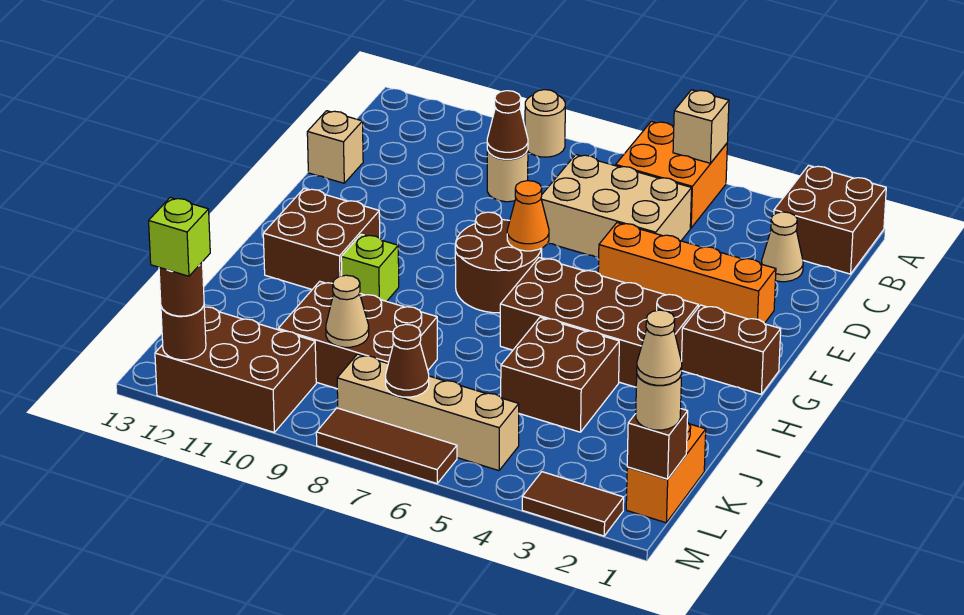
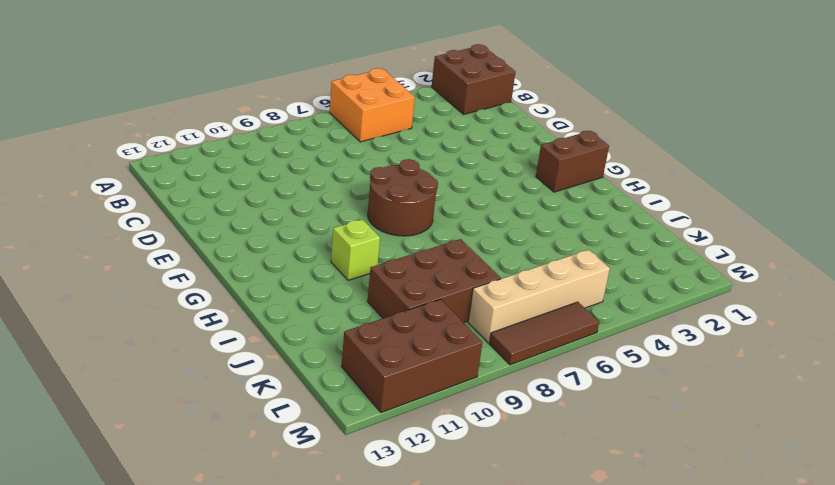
none -> tan 1x1 round brick [525,90,565,157]
none -> tan 1x1 cone [762,212,803,282]
none -> tan 2x3 brick [541,155,692,258]
none -> tan 1x1 round brick [487,150,528,202]

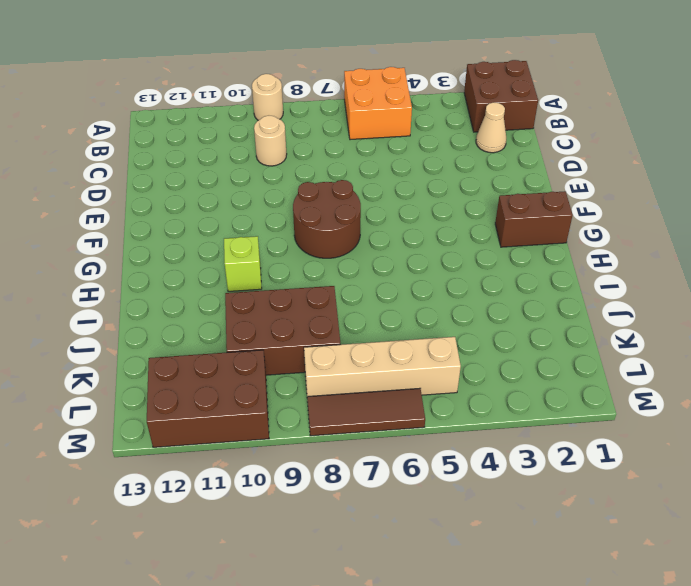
none -> tan 2x3 brick [541,155,692,258]
none -> tan 1x1 brick [307,111,363,183]
none -> orange 1x4 brick [598,223,776,324]
none -> brown 2x4 brick [500,258,698,387]

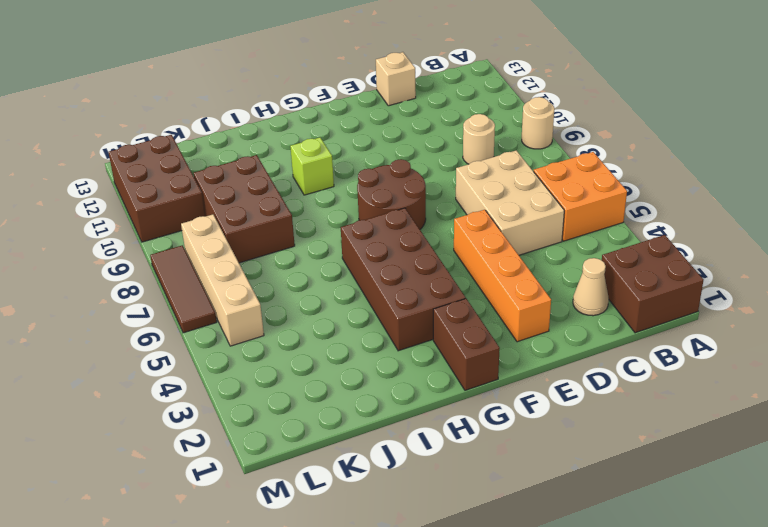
none -> brown 2x2 brick [263,189,380,289]
none -> brown 2x2 brick [501,317,619,432]
none -> orange 1x2 brick [626,422,706,523]
none -> brown 1x2 tile [522,472,624,536]

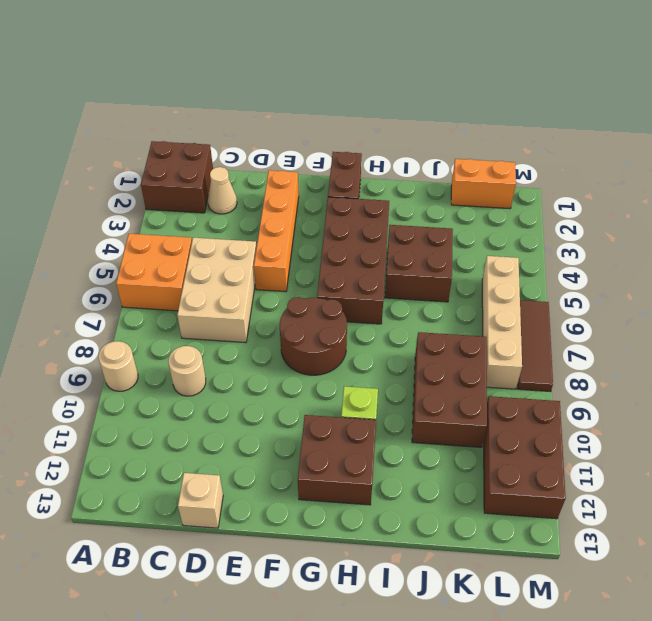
none -> brown 1x2 tile [522,472,624,536]
none -> tan 1x1 brick [673,90,729,163]
none -> brown 1x1 cone [487,91,528,159]
none -> orange 1x1 cone [507,181,549,251]

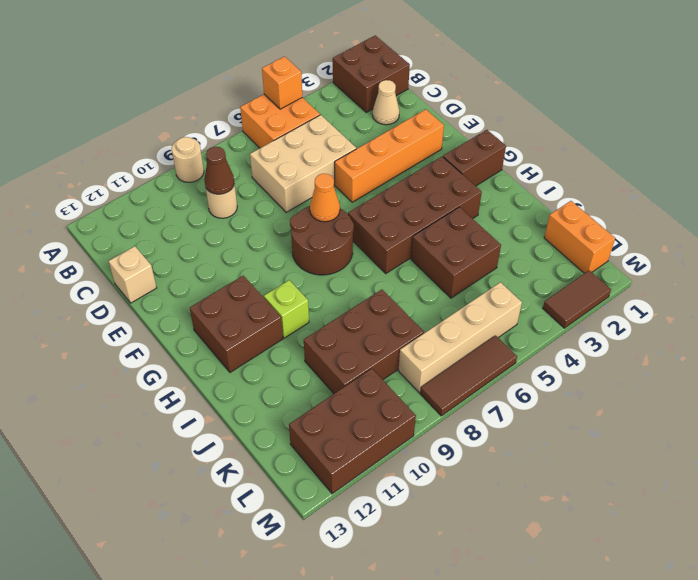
orange 1x1 brick [262,56,302,109] -> tan 1x1 brick [673,90,729,163]
none -> tan 1x1 cone [326,275,369,347]
none -> brown 1x1 brick [627,409,688,479]
none -> brown 1x1 cone [386,324,429,397]
none -> brown 1x1 round brick [161,306,206,360]

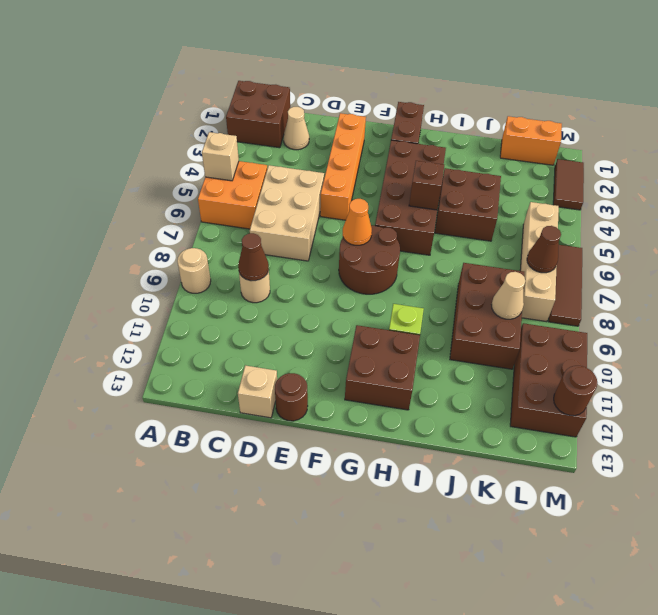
brown 1x1 round brick [275,373,308,421] -> brown 1x1 round brick moved to [159,262,204,316]
brown 1x1 brick [409,161,444,210] -> brown 1x1 brick moved to [627,409,688,479]
none -> tan 1x1 round brick [636,375,682,430]
none -> tan 1x1 cone [637,310,682,385]
none -> lime 1x1 brick [149,198,210,276]

